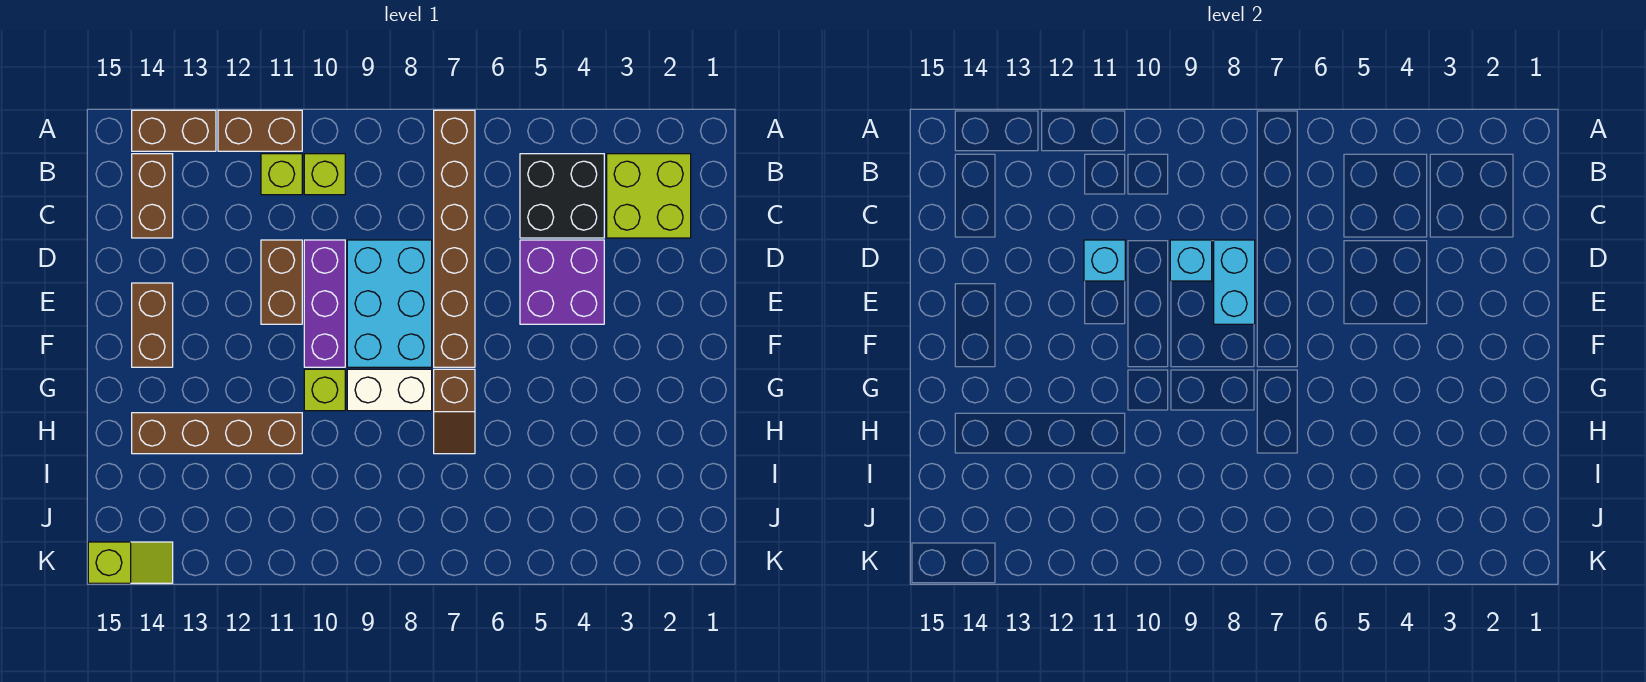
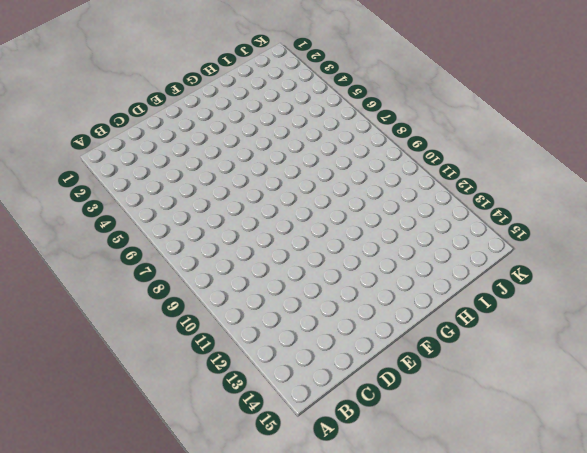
none -> brown 1x6 brick [434,110,475,367]
none -> brown 1x2 brick [218,110,302,151]
none -> brown 1x2 brick [132,110,216,151]

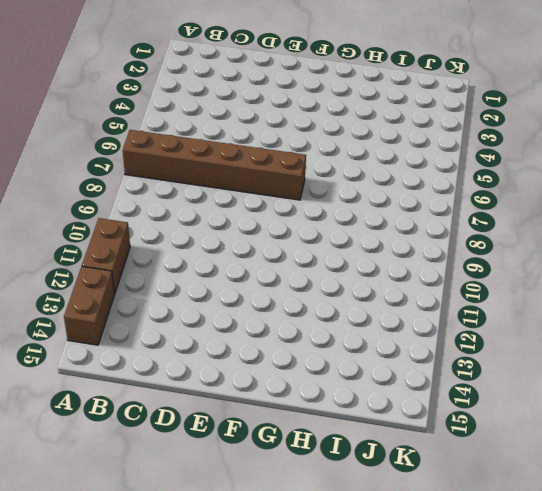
none -> lime 2x2 brick [607,154,691,238]
none -> black 2x2 brick [520,154,604,238]
none -> lime 1x1 brick [304,154,345,195]

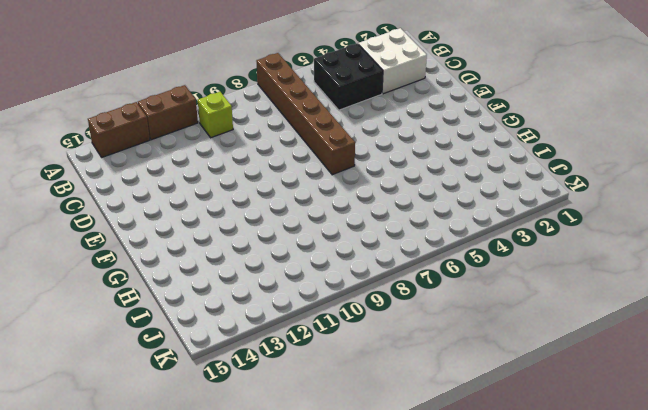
white 2x2 brick [358,28,427,94] -> lime 2x2 brick [607,154,691,238]
none -> lime 1x1 brick [261,154,302,195]
none -> brown 1x2 brick [132,154,173,238]
none -> purple 2x2 brick [520,240,604,324]

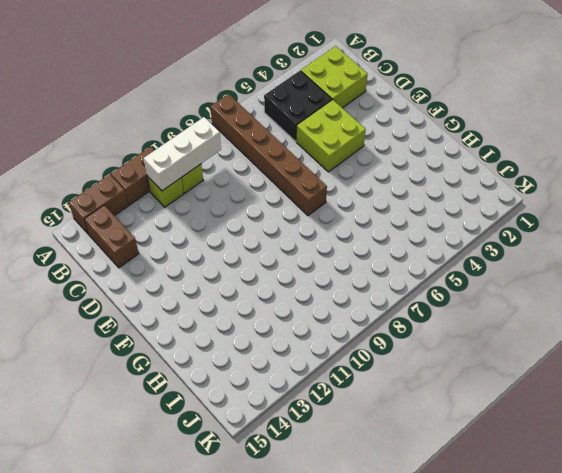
white 1x3 brick [144,117,221,191] -> none
lime 2x2 brick [296,100,366,172] -> purple 2x2 brick [520,240,604,324]
none -> cyan 2x3 brick [347,240,432,367]
none -> purple 1x3 brick [304,240,345,367]
none -> brown 1x2 brick [261,240,302,324]

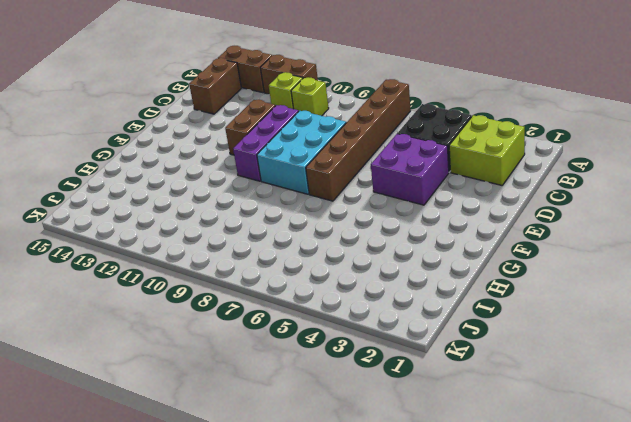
none -> brown 1x2 brick [132,283,173,367]
none -> brown 1x2 slope [434,369,475,454]
none -> white 1x2 brick [347,369,432,411]

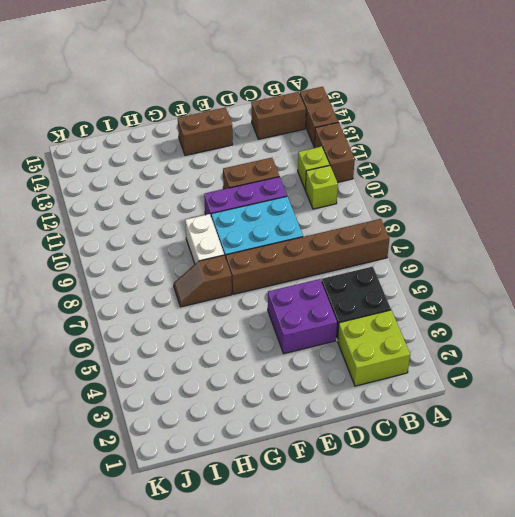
none -> lime 1x1 brick [304,369,345,411]
none -> brown 1x4 brick [132,413,302,454]
none -> lime 1x2 slope [88,542,173,583]

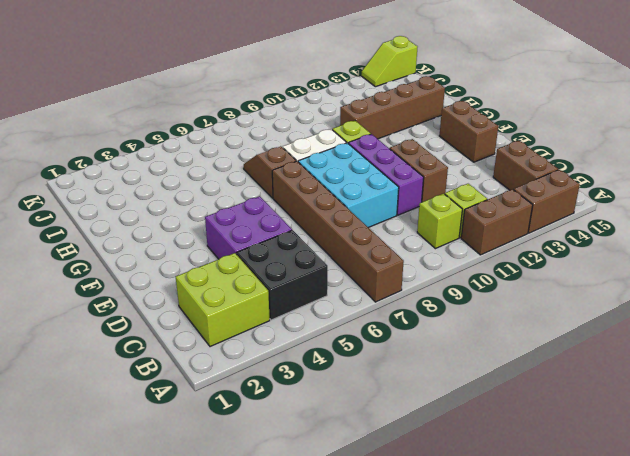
none -> cyan 1x2 brick [1214,240,1255,324]
none -> cyan 1x1 brick [1170,240,1212,281]
none -> cyan 1x1 brick [1084,240,1125,281]

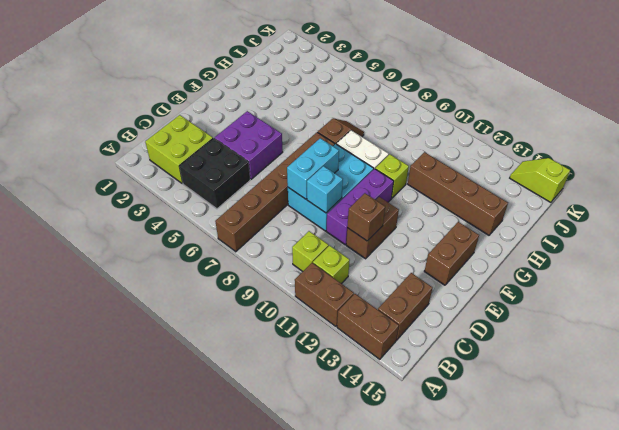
brown 1x1 brick [347,193,385,241] -> cyan 1x1 brick [1084,240,1125,281]

